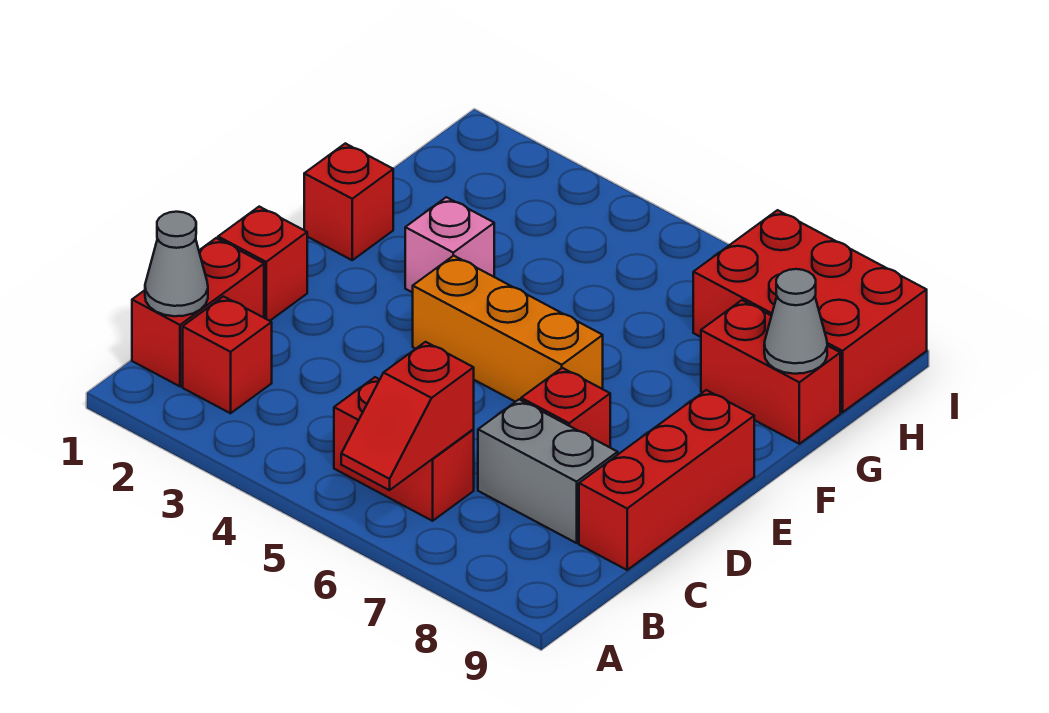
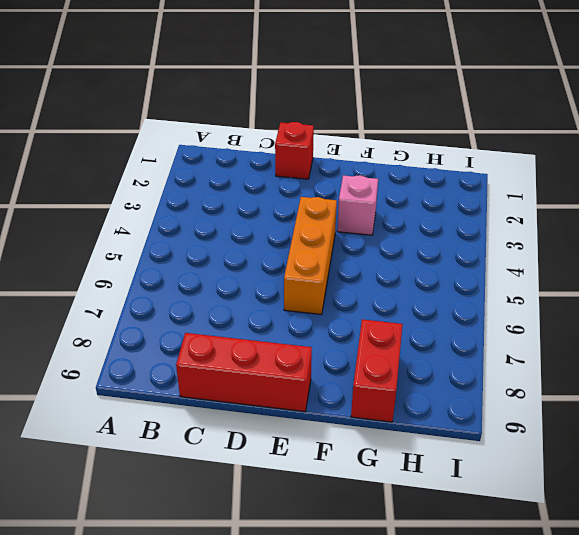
none -> red 1x2 brick [132,238,264,386]
none -> red 1x1 brick [183,297,272,413]
none -> red 1x2 brick [334,377,474,521]

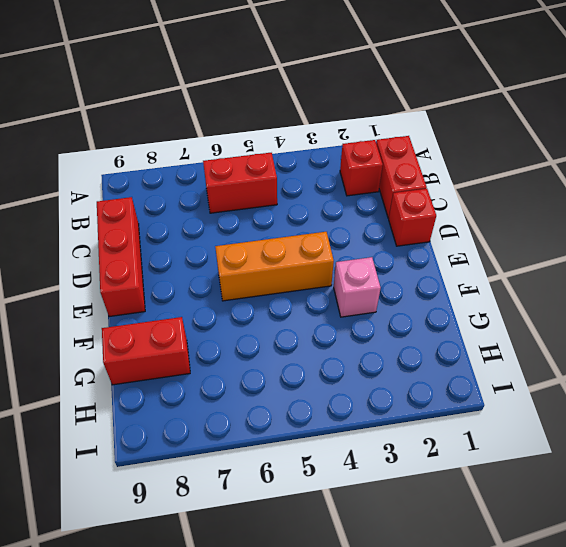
none -> grey 1x2 brick [478,399,618,543]
none -> red 1x1 brick [521,368,610,447]
none -> red 1x1 brick [304,143,393,260]

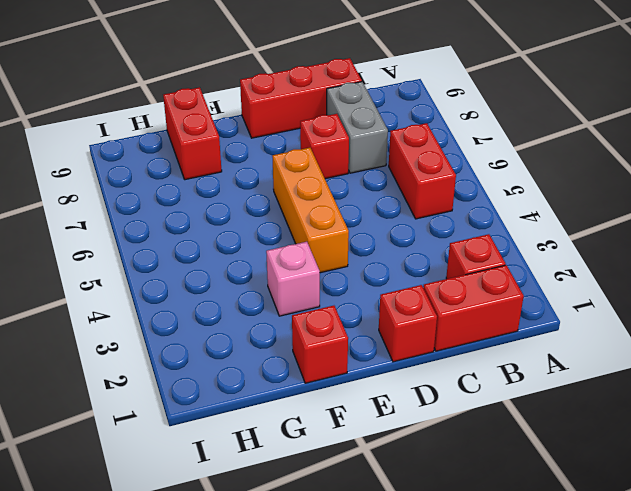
none -> red 2x3 brick [693,210,927,412]
none -> red 1x2 slope [341,342,474,490]
none -> grey 1x1 cone [145,212,208,316]

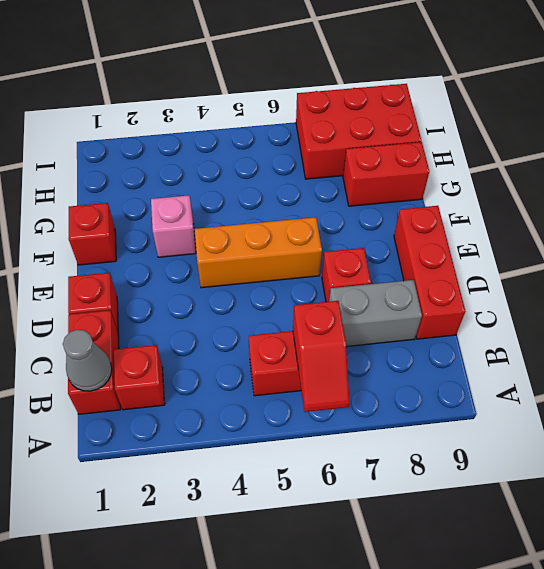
none -> grey 1x1 cone [764,269,827,374]

